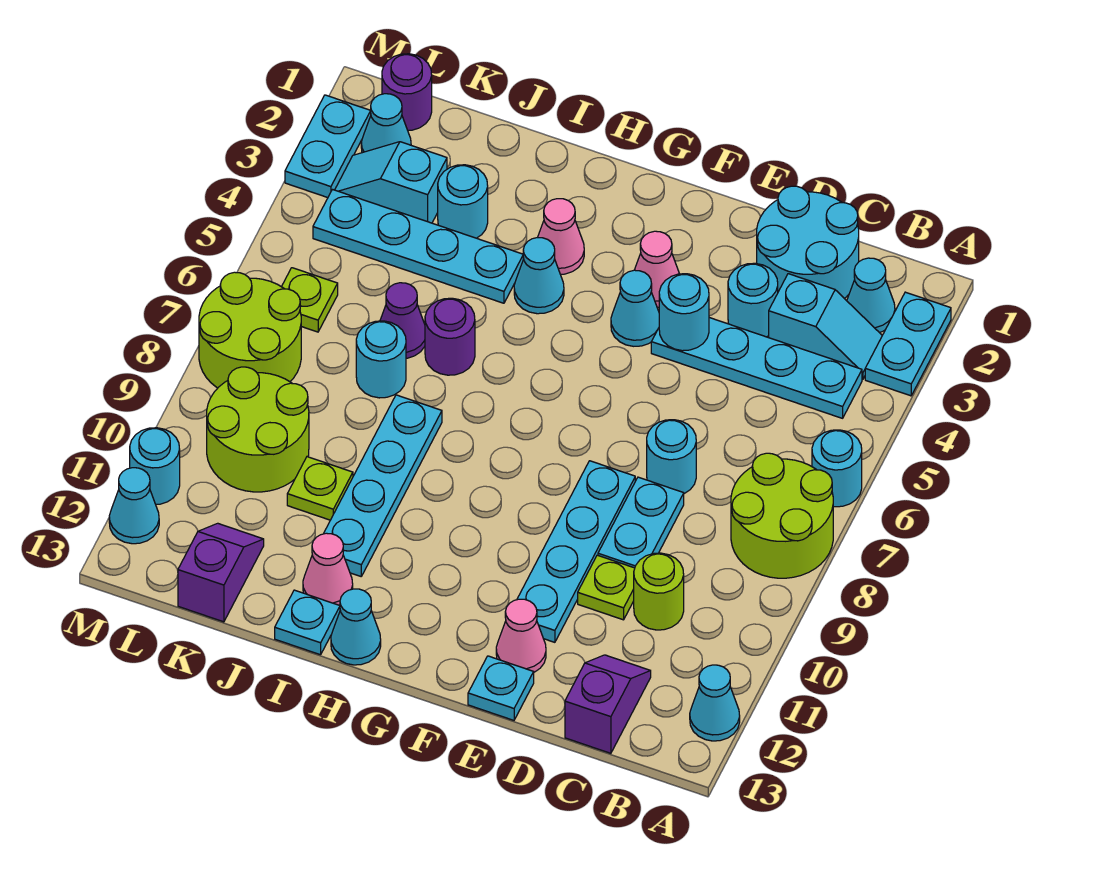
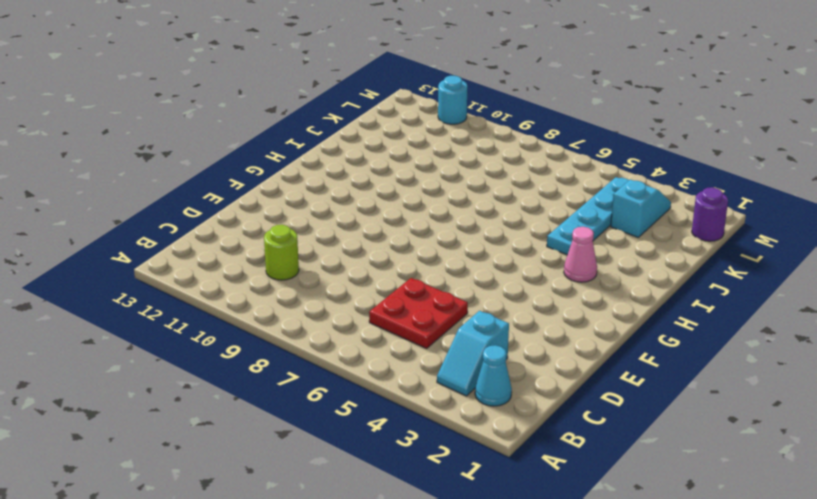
red 2x2 plate [369,278,468,348] -> none
none -> cyan 1x2 plate [865,292,951,396]
none -> cyan 1x1 round brick [812,430,862,507]
none -> lime 2x2 round brick [731,453,833,578]
none -> cyan 1x1 cone [690,665,740,741]

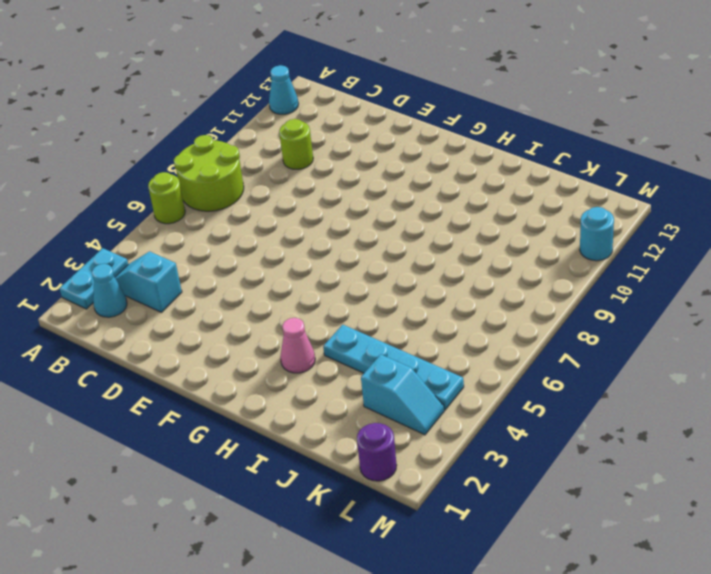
lime 1x1 round brick [148,172,185,224] -> cyan 1x1 round brick [812,430,862,507]
none -> cyan 1x4 plate [651,318,862,418]
none -> cyan 2x2 round brick [757,186,859,299]
none -> purple 1x2 slope [565,655,651,753]
none -> cyan 1x1 round brick [728,263,778,337]

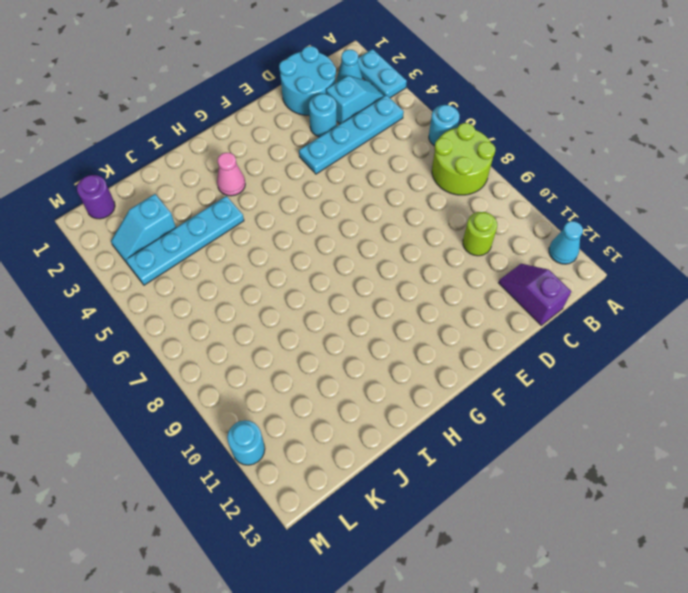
none -> cyan 1x1 round brick [647,420,696,494]
none -> cyan 1x2 plate [598,477,684,568]
none -> lime 1x1 plate [578,555,635,620]
none -> cyan 1x4 plate [517,461,635,642]

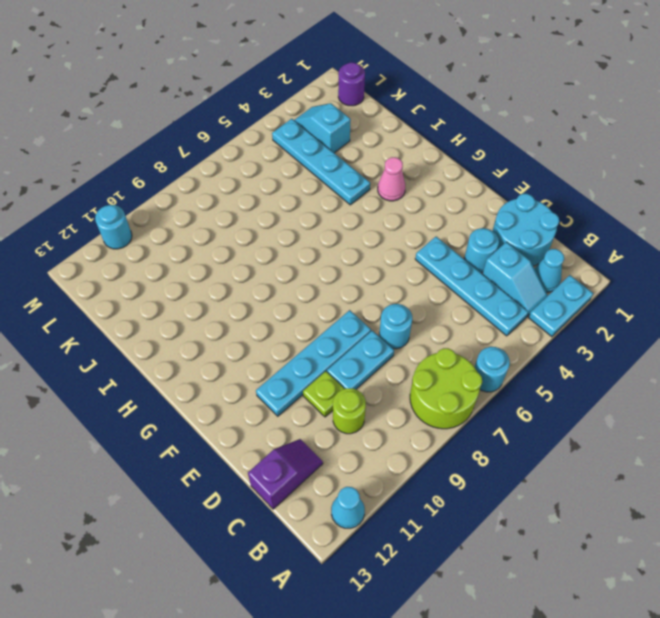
none -> pink 1x1 cone [496,599,546,672]
none -> cyan 1x1 plate [468,656,534,720]
none -> pink 1x1 cone [635,231,679,307]
none -> cyan 1x1 cone [611,270,659,346]

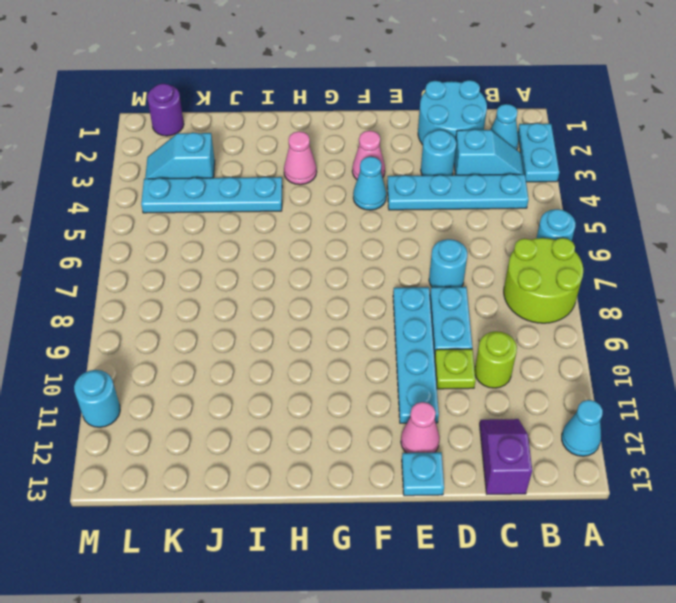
none -> cyan 1x1 cone [514,238,564,314]
none -> cyan 1x1 cone [331,589,381,665]
none -> purple 1x1 round brick [425,298,475,375]
none -> cyan 1x4 plate [324,395,442,576]

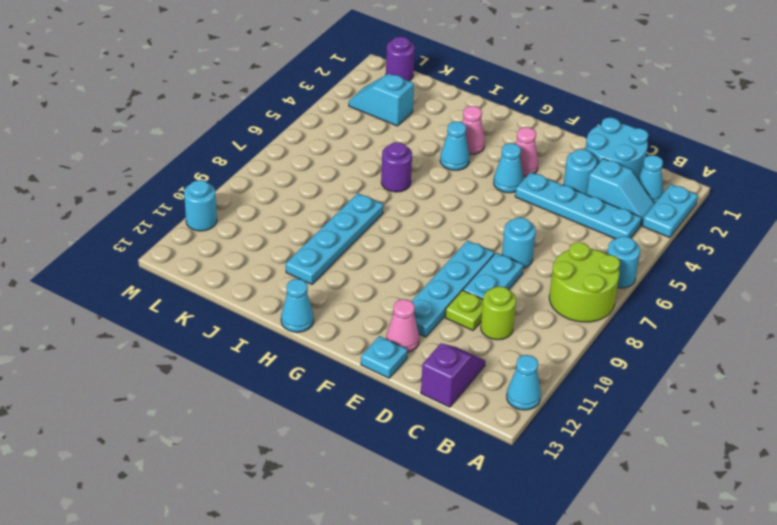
none -> cyan 1x4 plate [313,190,523,303]
none -> pink 1x1 cone [303,533,353,605]
none -> cyan 1x1 plate [275,590,340,655]
none -> cyan 1x1 round brick [438,165,488,238]

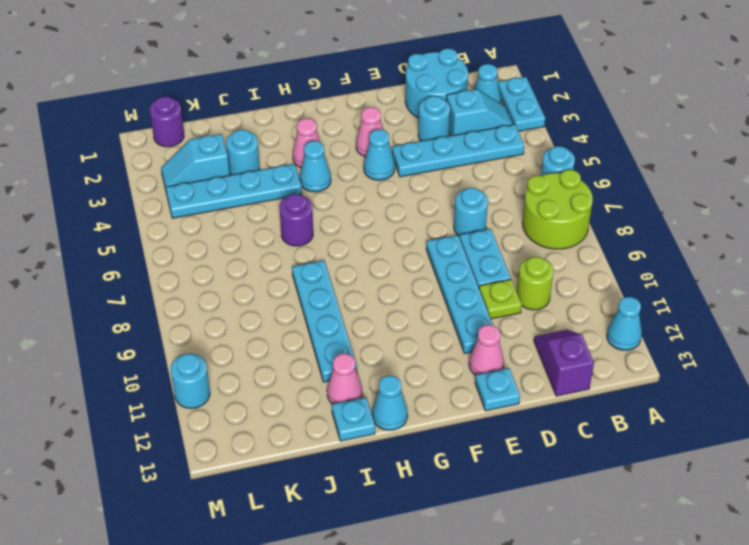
none -> purple 1x1 cone [380,283,425,358]
none -> cyan 1x1 round brick [356,321,406,398]
none -> lime 1x1 plate [287,457,353,520]
none -> lime 2x2 round brick [207,367,309,492]

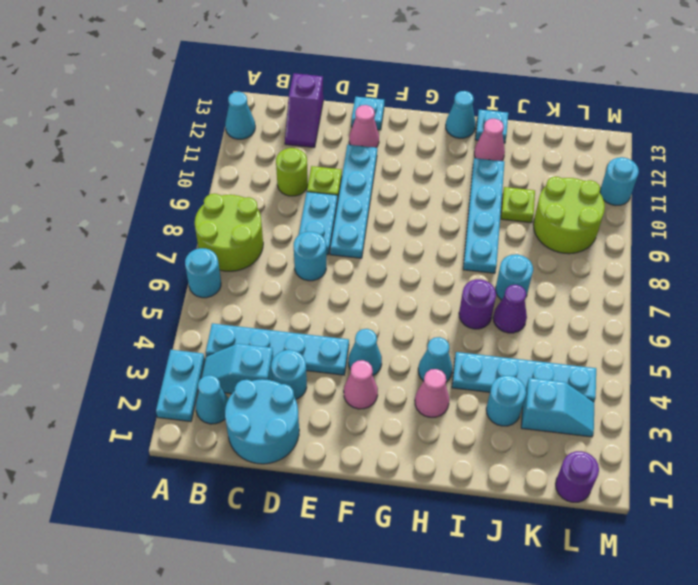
none -> purple 1x2 slope [178,523,264,622]
none -> cyan 1x1 cone [361,94,411,153]
none -> lime 1x1 plate [282,268,338,332]
none -> lime 2x2 round brick [199,272,301,388]

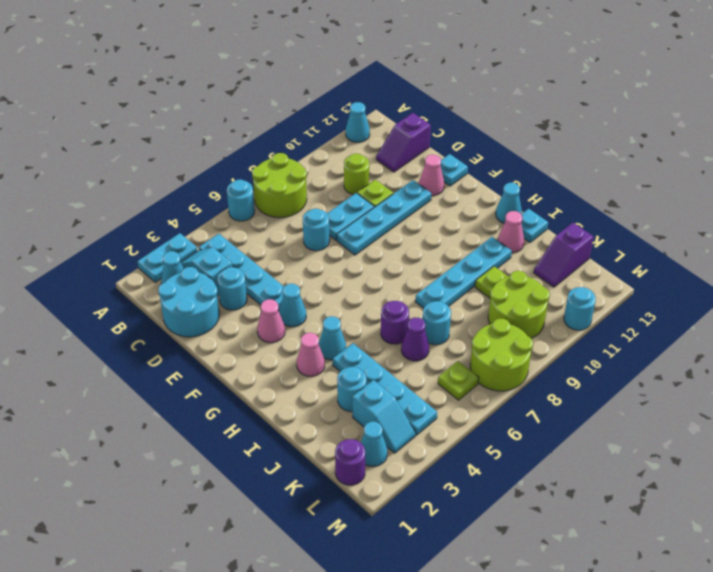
none -> cyan 1x2 plate [285,95,371,198]
none -> cyan 1x1 cone [109,468,159,544]
none -> cyan 1x1 round brick [659,274,709,351]

